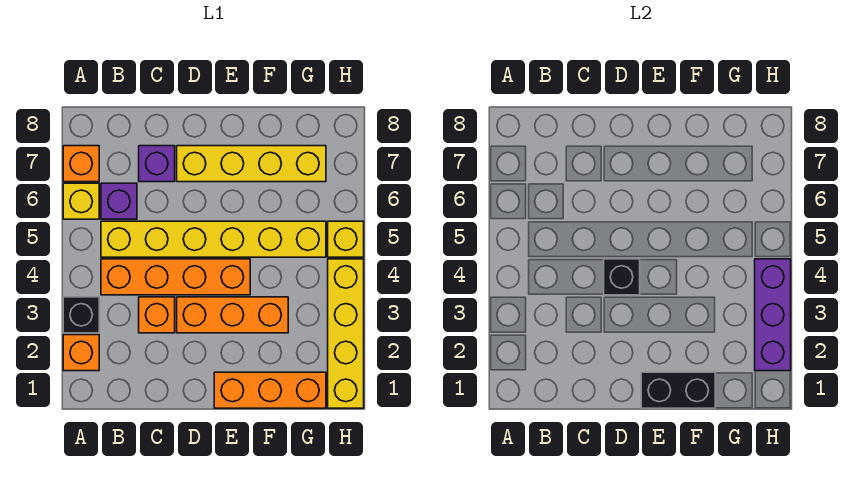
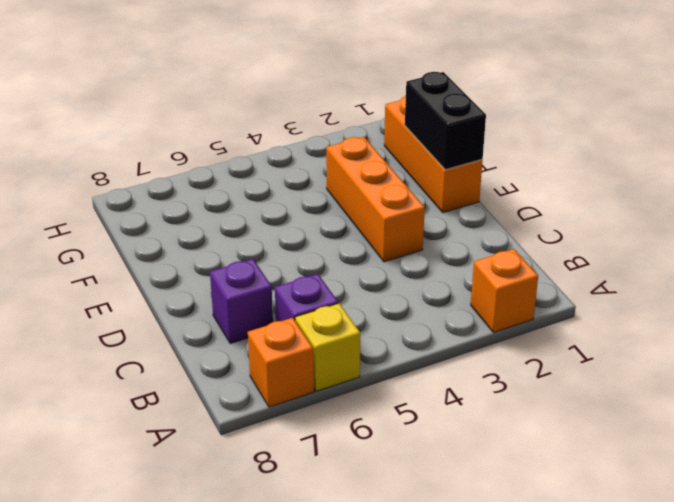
none -> black 1x1 brick [63,297,99,333]
none -> orange 1x4 brick [101,259,250,295]
none -> yellow 1x6 brick [101,221,326,257]

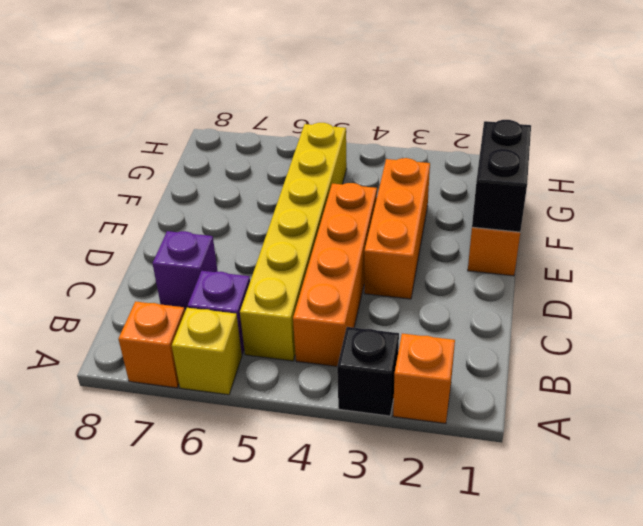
none -> orange 1x1 brick [139,297,175,333]
none -> yellow 1x4 brick [177,146,326,182]
none -> yellow 1x4 brick [328,259,364,408]

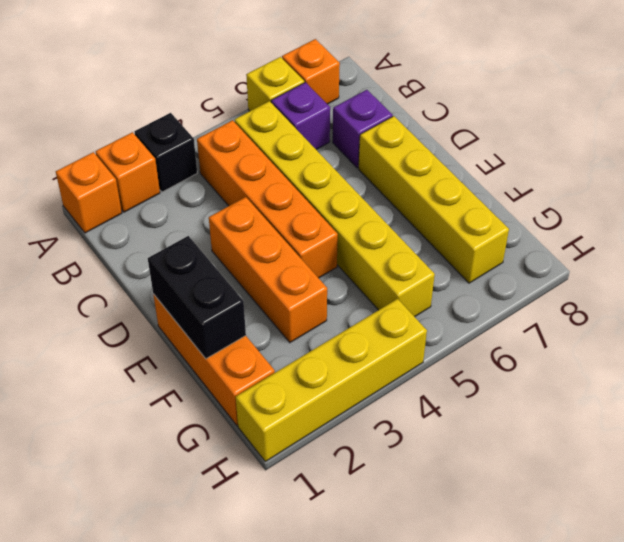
orange 1x1 brick [56,152,122,233] -> orange 1x1 brick moved to [139,297,175,333]
none -> yellow 1x1 brick [328,221,364,257]
none -> black 1x1 brick [604,259,640,295]
none -> purple 1x3 brick [755,259,791,371]

